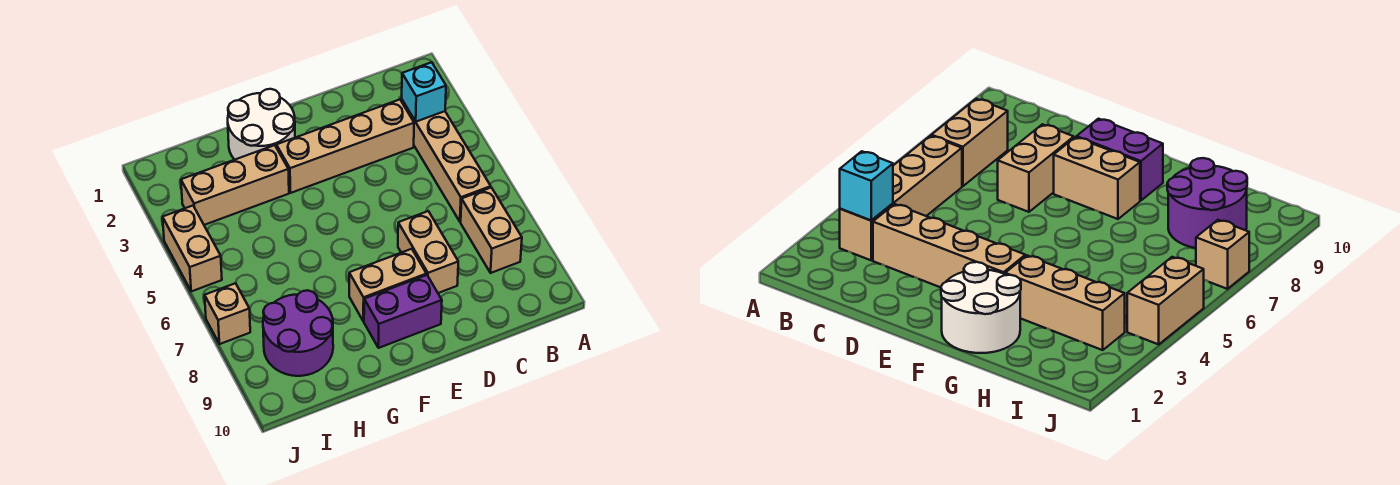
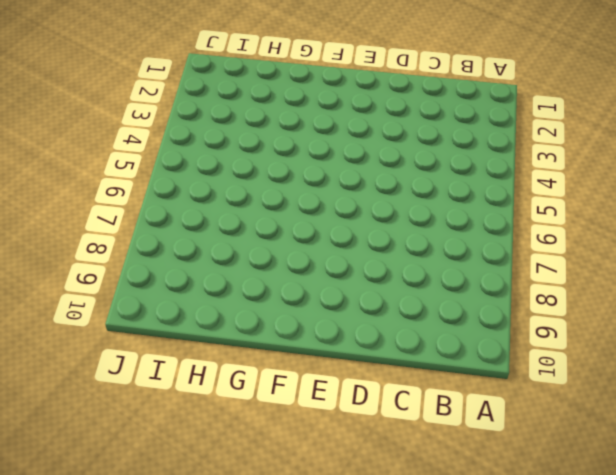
none -> tan 1x4 brick [402,100,491,222]
none -> tan 1x2 brick [461,187,522,273]
none -> tan 1x4 brick [276,100,414,193]

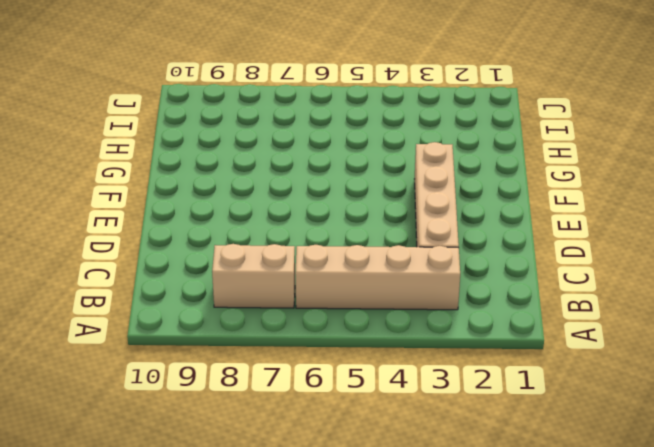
none -> tan 1x2 brick [398,211,458,293]
none -> tan 1x2 brick [349,249,426,321]
none -> purple 1x2 brick [364,275,442,348]

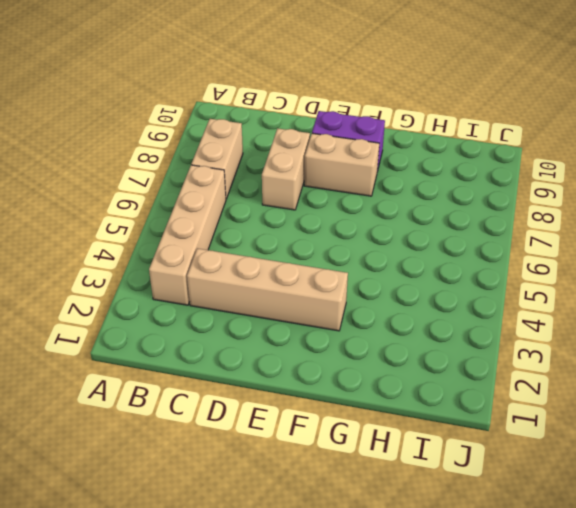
none -> white 2x2 round brick [228,89,295,160]
none -> tan 1x3 brick [181,145,289,225]
none -> purple 2x2 round brick [263,290,333,376]

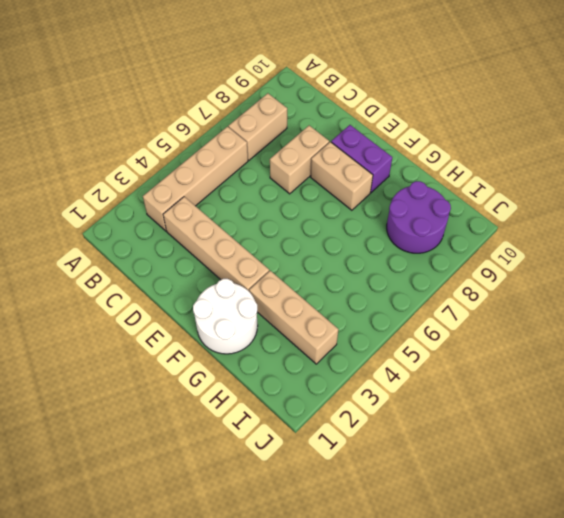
none -> tan 1x2 brick [163,206,222,291]
none -> tan 1x1 brick [205,283,250,344]
none -> cyan 1x1 brick [402,62,446,122]

